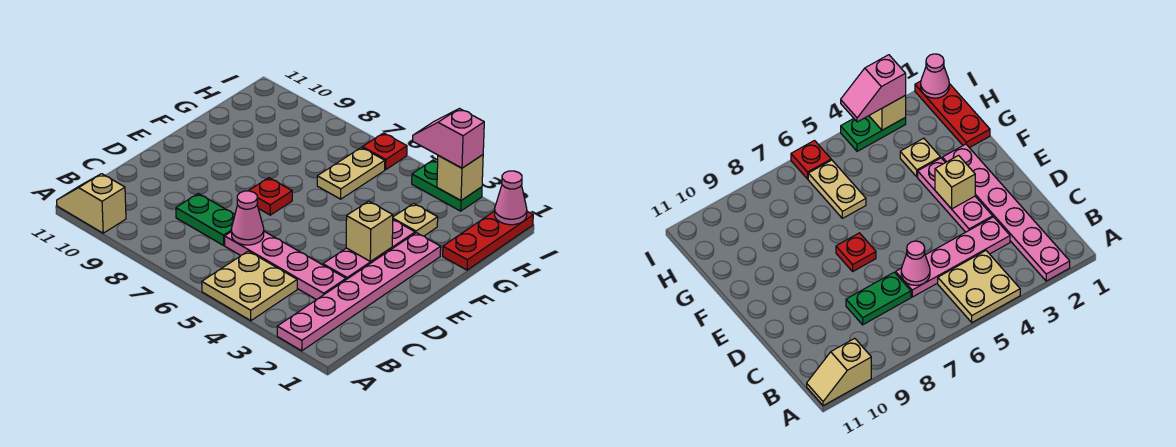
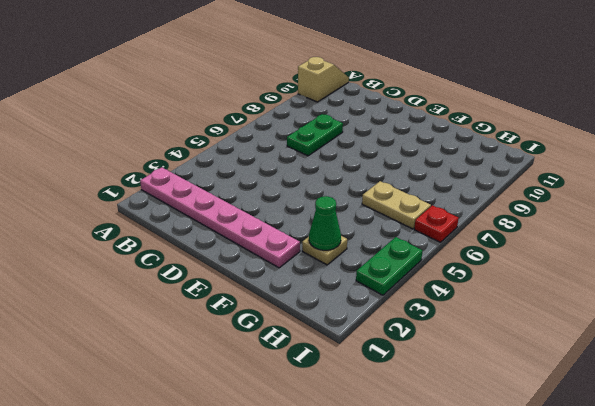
green 1x1 cone [309,196,341,250] -> none
none -> tan 2x2 plate [202,251,297,321]
none -> pink 1x4 plate [225,231,346,300]
none -> pink 1x3 plate [323,220,415,280]

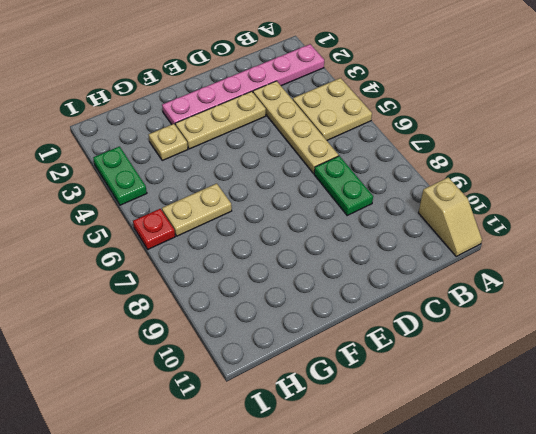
tan 1x4 plate [253,81,339,174] -> pink 1x4 plate [225,231,346,300]
tan 1x3 plate [175,91,266,149] -> pink 1x3 plate [323,220,415,280]
none -> red 1x1 plate [249,178,292,215]
none -> red 1x3 plate [443,211,533,270]
none -> pink 1x1 cone [231,191,264,245]

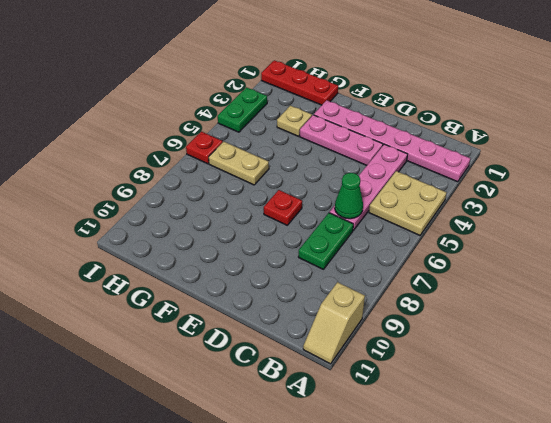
green 1x1 cone [335,173,363,219] -> pink 1x1 cone [231,191,264,245]
none -> tan 1x1 brick [346,201,393,262]
none -> pink 1x1 cone [495,171,527,225]
none -> tan 1x1 brick [437,155,483,200]

